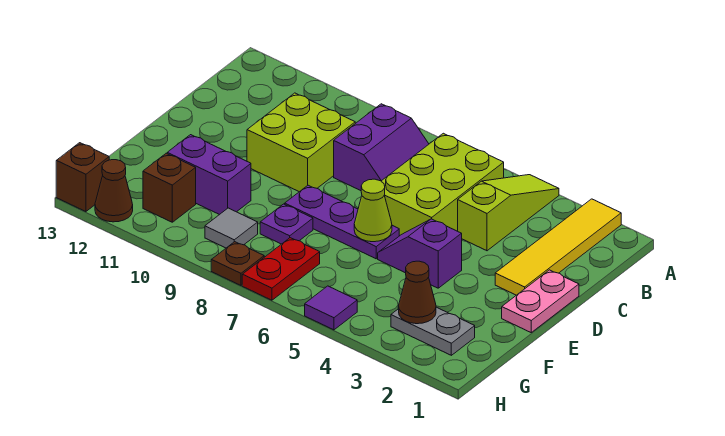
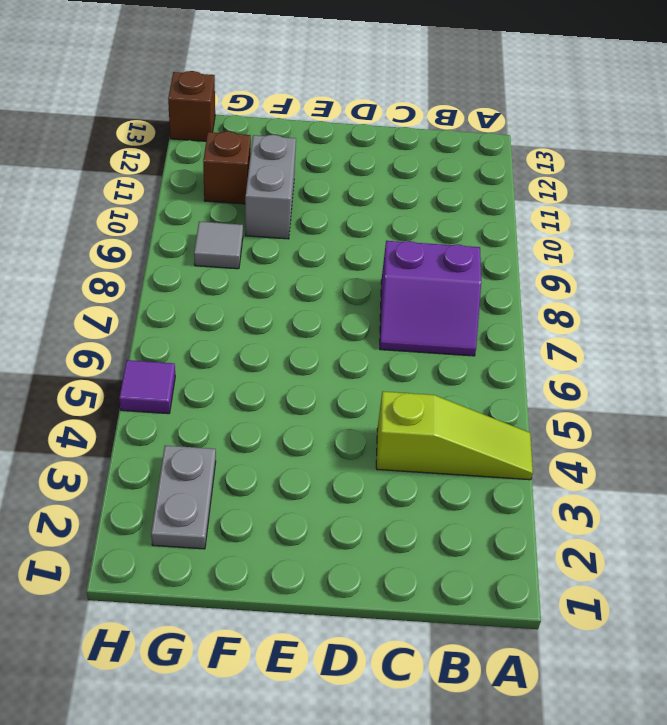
grey 1x2 brick [245,135,296,239] -> purple 1x2 brick [167,135,251,215]
none -> yellow 1x4 tile [495,199,621,295]
none -> lime 2x3 brick [381,133,504,236]
none -> lime 2x2 brick [247,93,355,192]

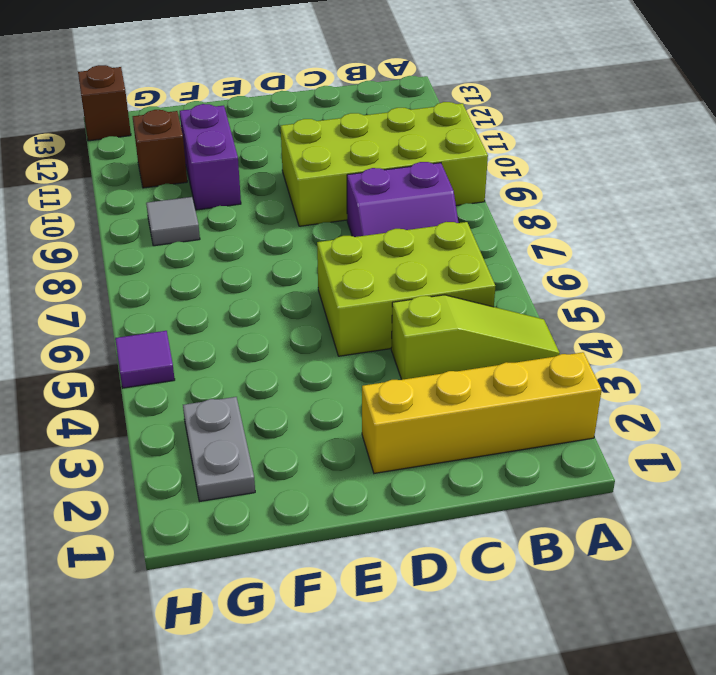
yellow 1x4 brick [362,352,602,473] -> yellow 1x4 tile [495,199,621,295]
lime 2x4 brick [281,102,488,226] -> lime 2x2 brick [247,93,355,192]
none -> pink 1x2 plate [502,270,579,332]
none -> purple 1x2 slope [378,219,462,288]
none -> purple 1x3 plate [285,185,399,259]

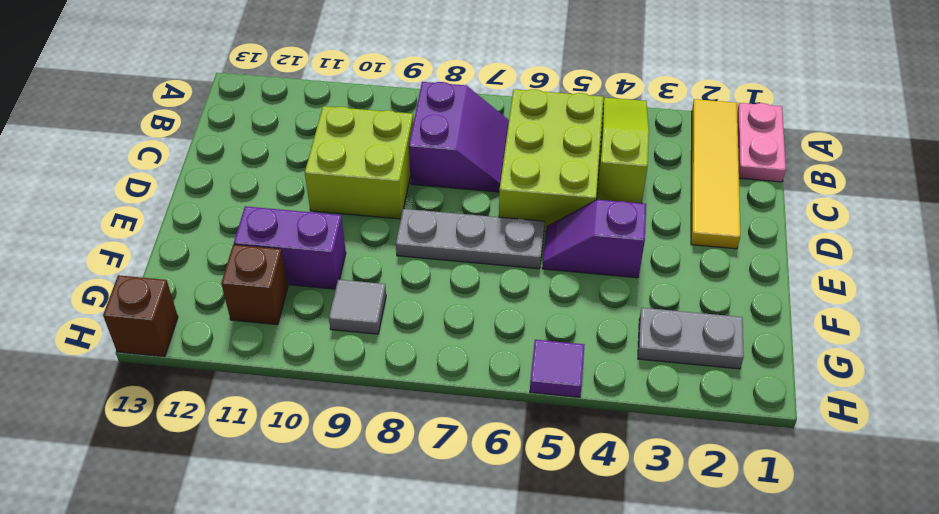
pink 1x2 plate [737,103,786,182] -> pink 1x2 plate moved to [502,270,579,332]
grey 1x3 plate [396,209,544,269] -> purple 1x3 plate [285,185,399,259]
none -> purple 1x1 plate [260,204,313,244]
none -> red 1x2 plate [242,238,320,300]
none -> brown 1x1 plate [211,242,264,285]

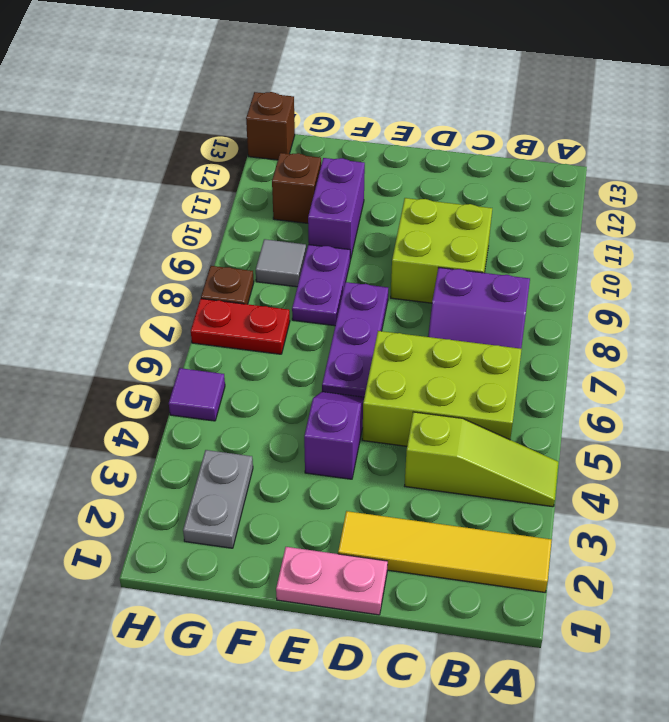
purple 1x2 plate [292,245,350,326] -> purple 1x1 plate [260,204,313,244]
none -> brown 1x1 cone [95,160,133,222]
none -> lime 1x1 cone [354,179,392,242]
none -> brown 1x1 cone [399,261,436,324]

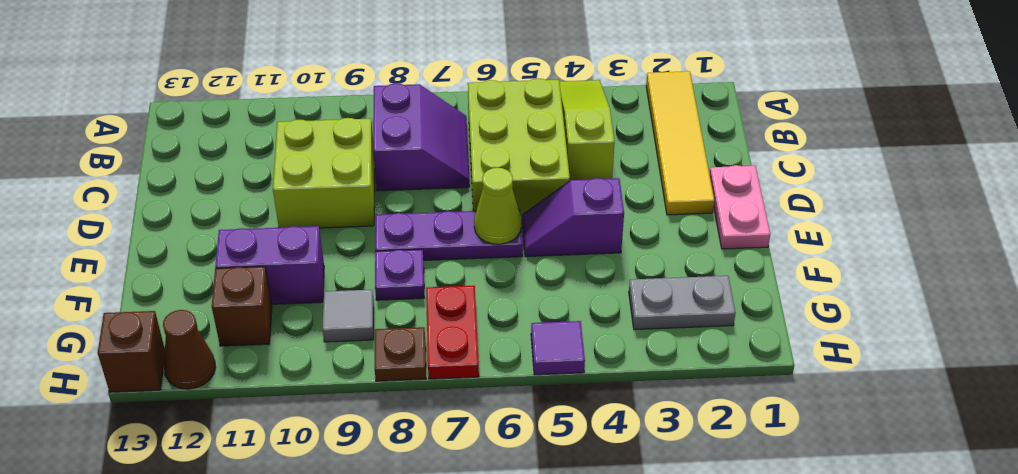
none -> brown 1x1 cone [399,261,436,324]

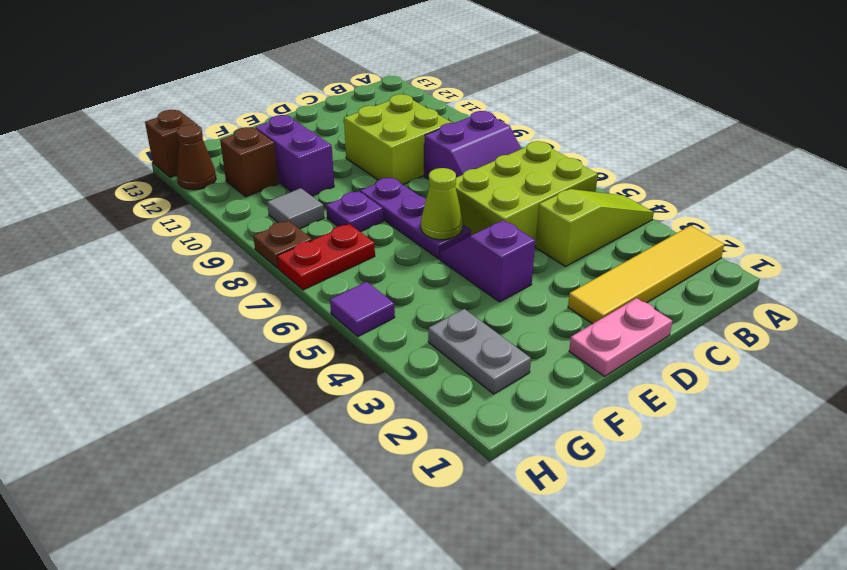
none -> brown 1x1 cone [399,261,436,324]

